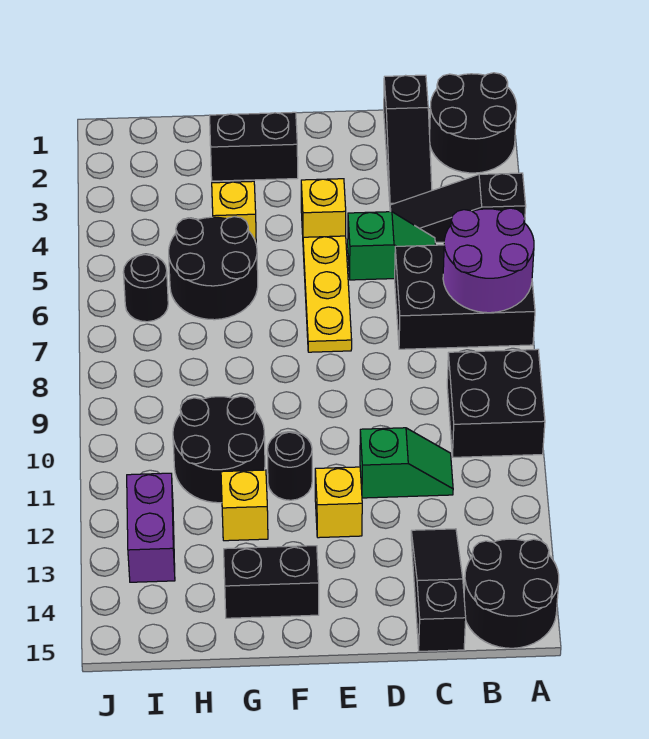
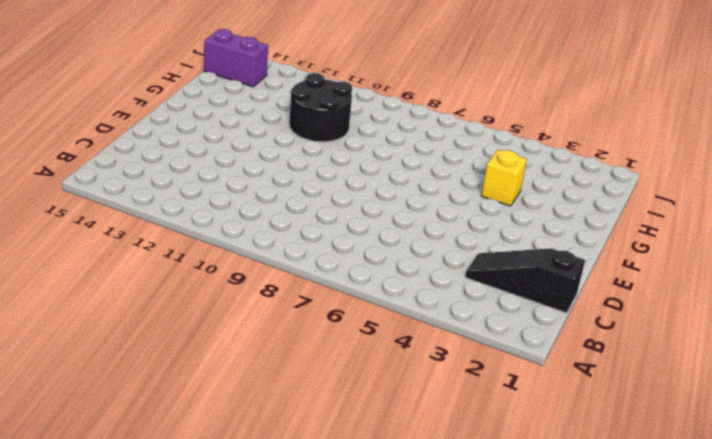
purple 1x2 brick [204,29,268,87] -> purple 1x2 brick moved to [127,473,175,582]
none -> black 2x2 round brick [430,73,517,173]
none -> black 1x3 slope [390,173,526,243]
none -> black 2x3 brick [395,245,535,349]

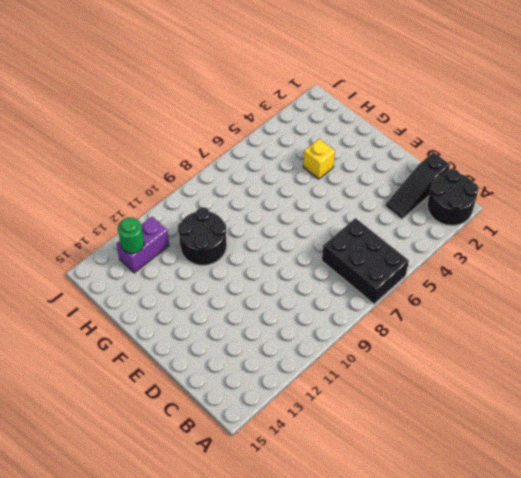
green 1x1 round brick [118,218,144,253] -> none
none -> black 1x3 slope [390,173,526,243]
none -> black 2x2 brick [447,349,545,457]
none -> black 2x2 round brick [464,539,559,648]

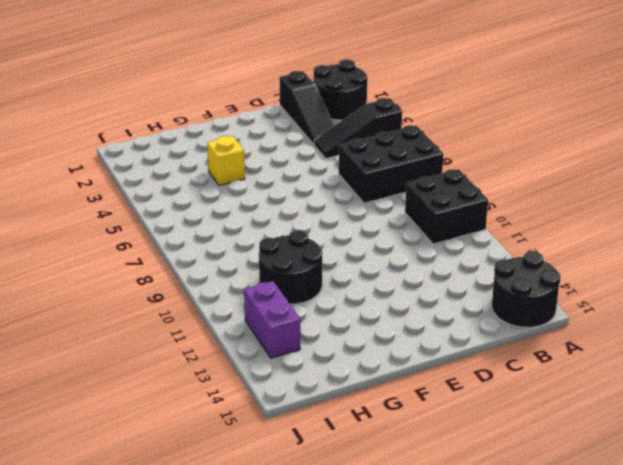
none -> green 1x2 slope [348,212,435,280]
none -> green 1x2 slope [360,428,453,498]
none -> black 1x3 slope [411,529,466,651]

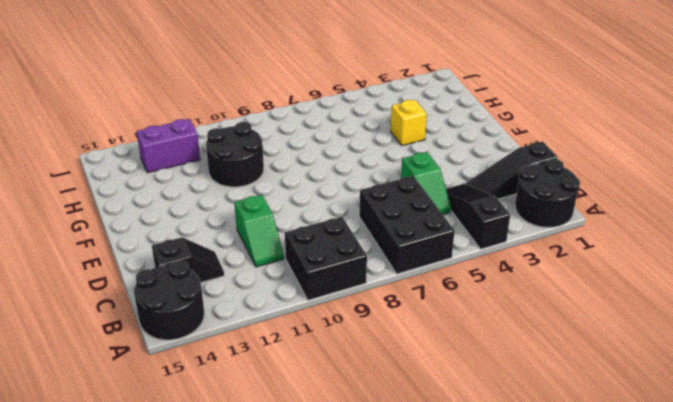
black 1x2 slope [152,237,224,282] -> black 1x3 slope [411,529,466,651]
none -> yellow 1x1 brick [301,179,346,237]
none -> yellow 1x3 plate [303,236,352,352]
none -> yellow 1x1 brick [315,467,362,538]

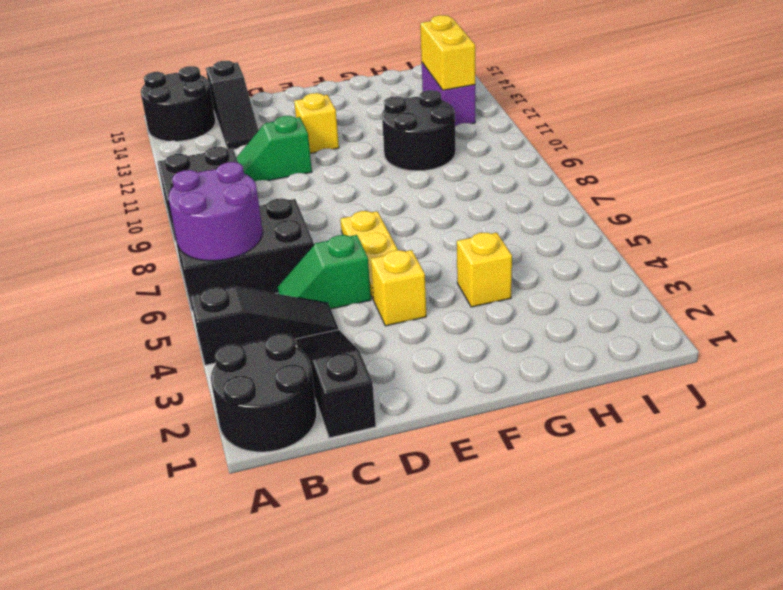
yellow 1x2 brick [420,15,475,90] -> none
none -> black 1x2 brick [210,112,298,181]
none -> black 1x1 round brick [267,432,312,500]
none -> black 1x2 brick [224,546,319,618]

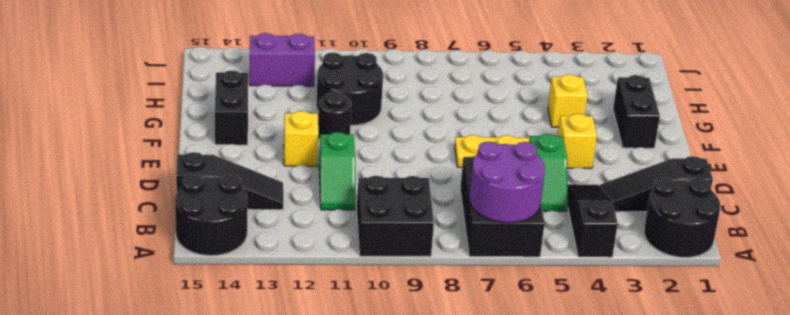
none -> black 2x2 round brick [169,217,258,320]
none -> yellow 1x1 brick [221,470,268,541]
none -> black 1x1 round brick [123,254,168,322]

